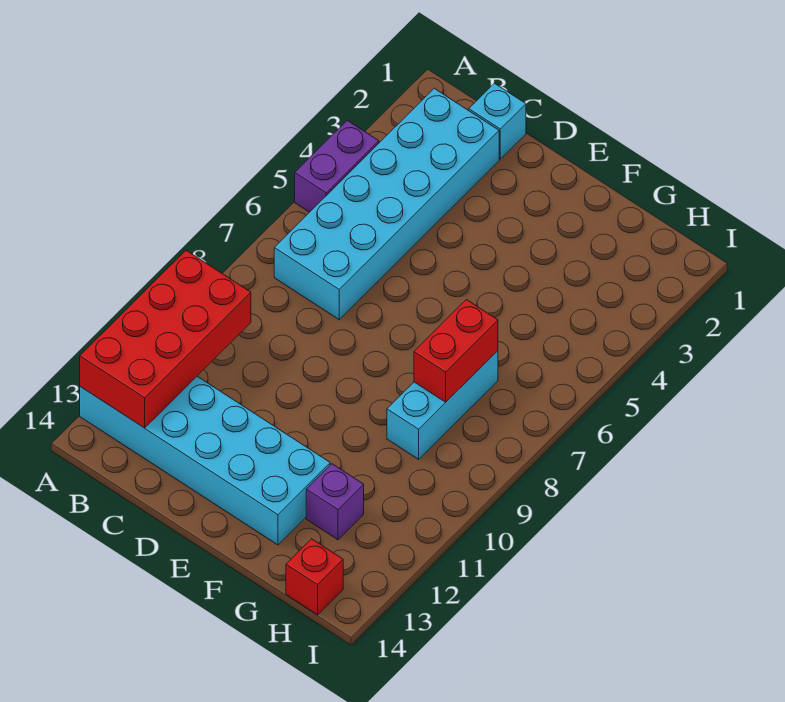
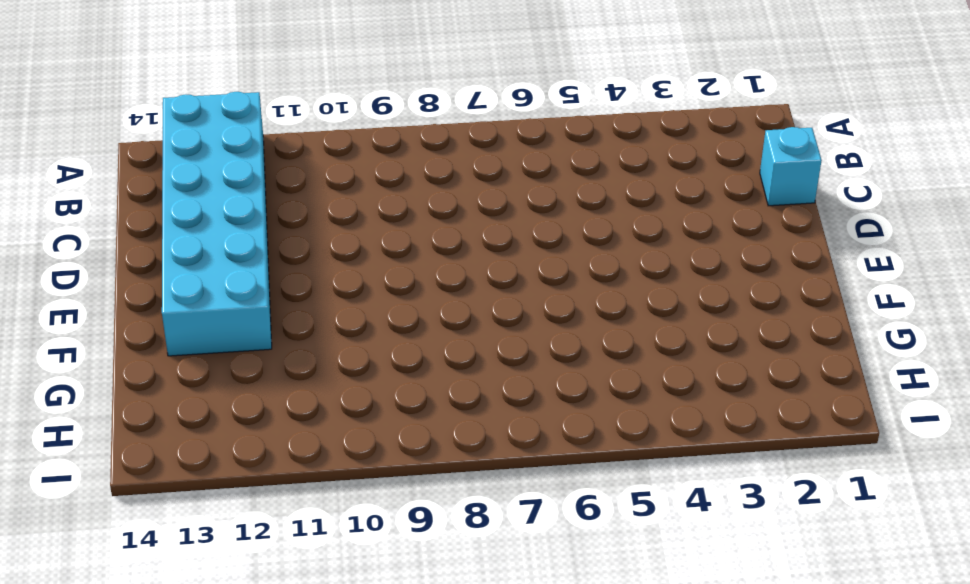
none -> purple 1x2 brick [295,120,379,212]
none -> cyan 2x6 brick [274,88,499,319]

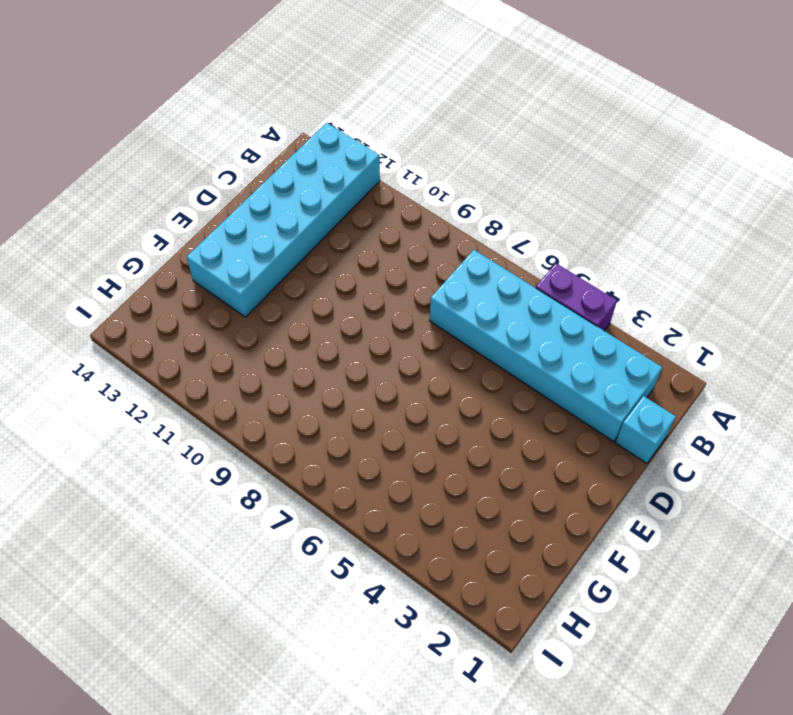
none -> cyan 1x3 brick [387,351,498,459]
none -> purple 1x1 brick [306,464,364,540]

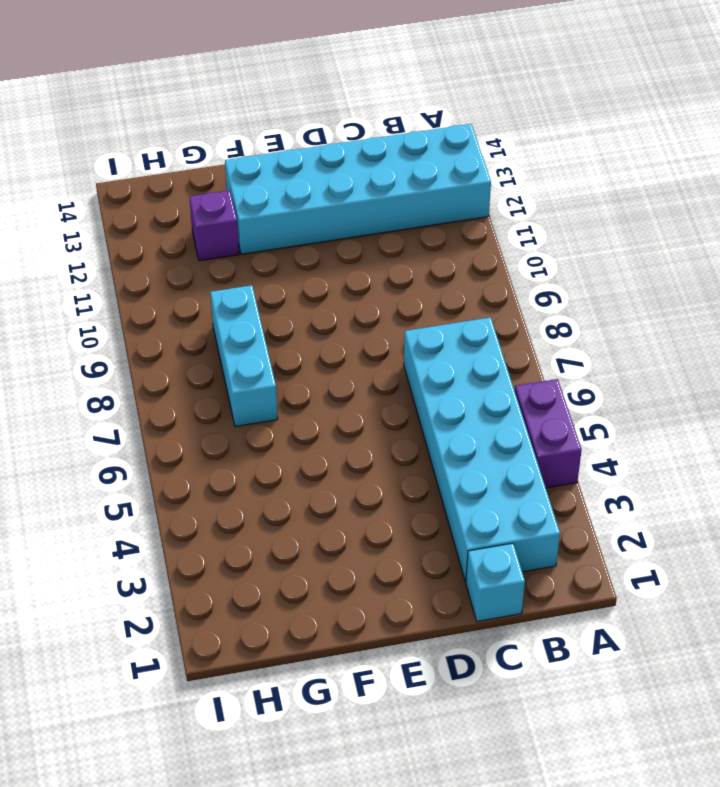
none -> red 1x1 brick [286,539,343,615]
none -> red 2x4 brick [80,250,251,428]

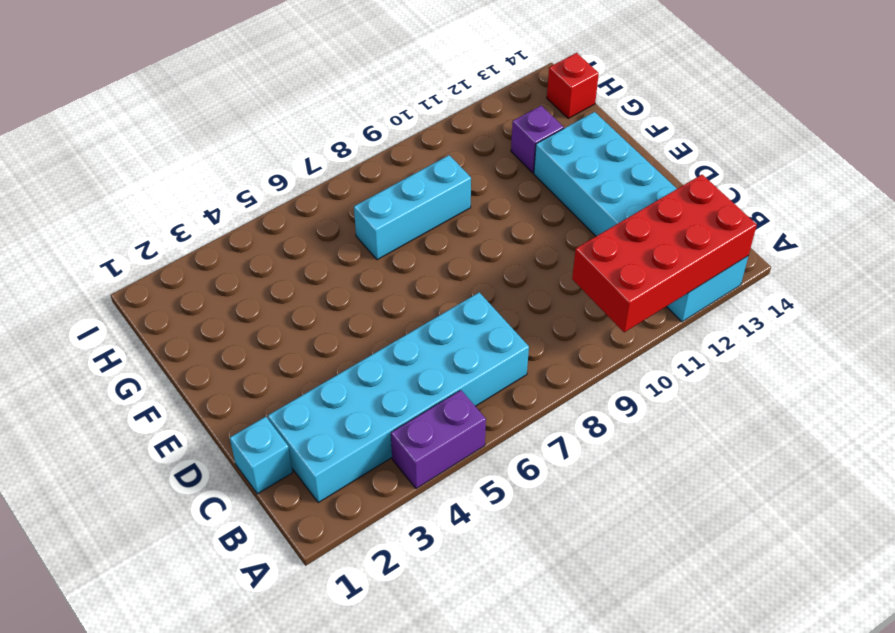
none -> red 1x2 brick [414,300,498,402]

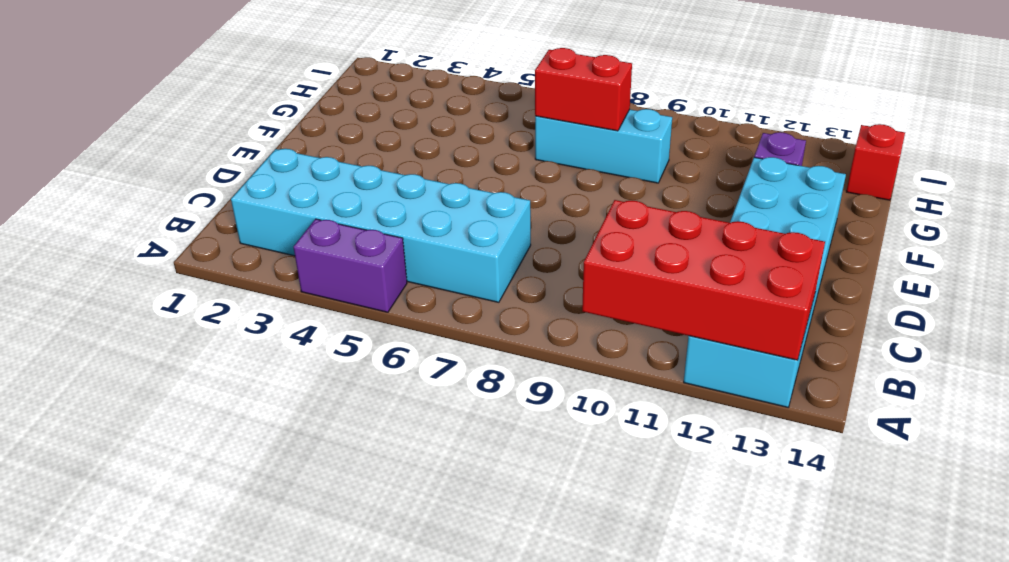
none -> cyan 1x1 brick [469,83,526,159]

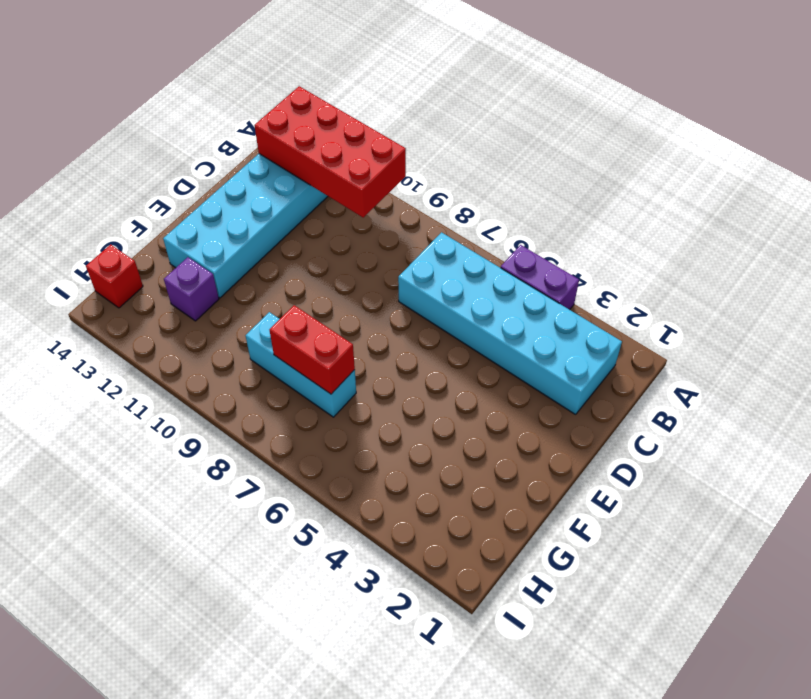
none -> cyan 1x1 brick [469,83,526,159]

